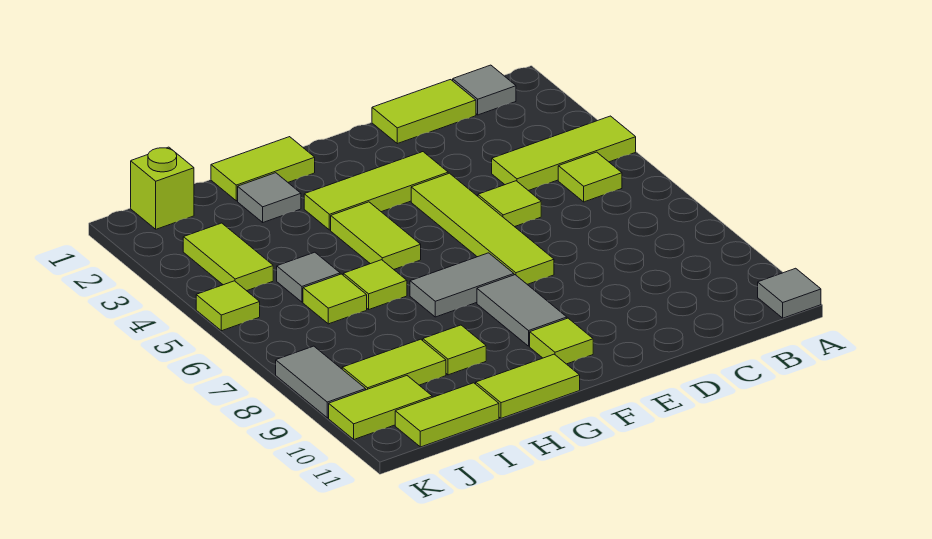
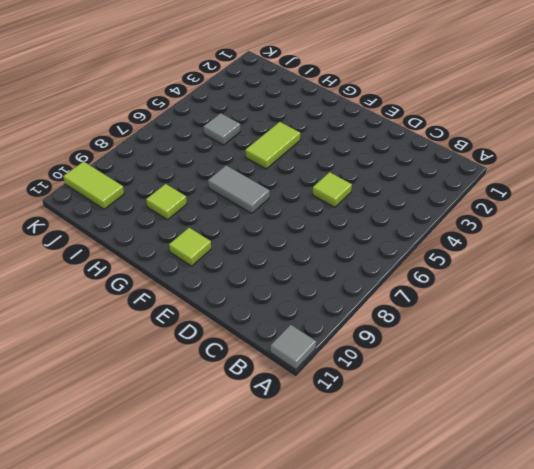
none -> lime 1x3 tile [492,116,636,191]
none -> grey 1x1 tile [453,65,516,115]
none -> lime 1x1 tile [558,152,622,202]

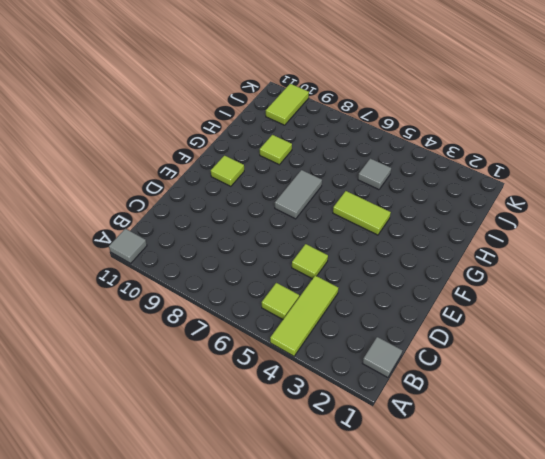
none -> lime 1x2 tile [372,80,476,144]
none -> lime 1x3 tile [304,152,448,230]
none -> lime 1x4 tile [411,173,554,284]

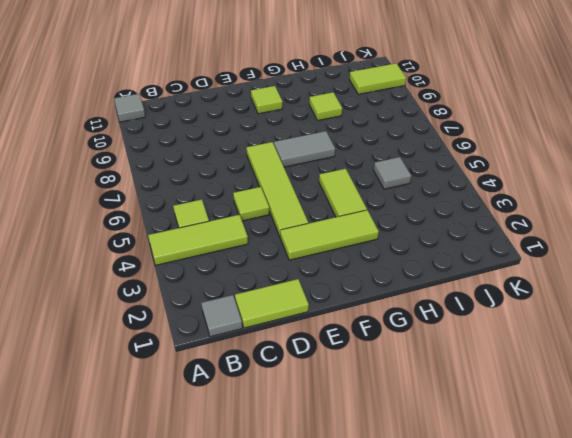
none -> grey 1x2 tile [477,275,567,346]
none -> lime 1x2 tile [211,137,315,201]
none -> lime 1x2 tile [476,354,580,418]

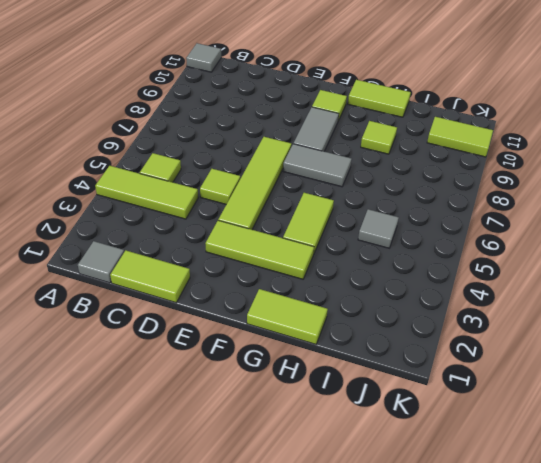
none -> grey 1x1 tile [238,173,301,222]
none -> lime 1x1 tile [343,260,407,309]
none -> lime 1x1 tile [303,274,367,324]

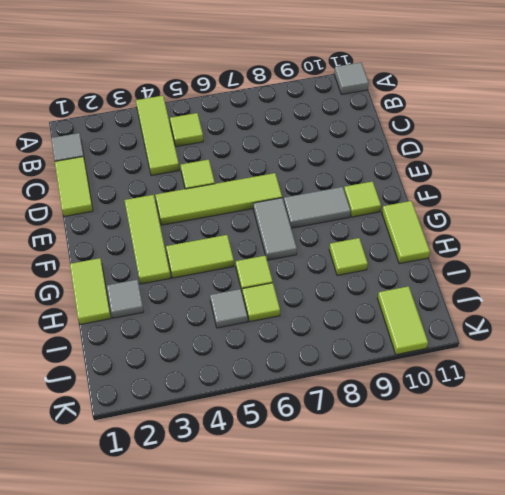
none -> lime 1x2 tile [342,339,446,390]
none -> lime 1x2 tile [395,383,499,447]
none -> lime 1x1 brick [131,147,194,229]

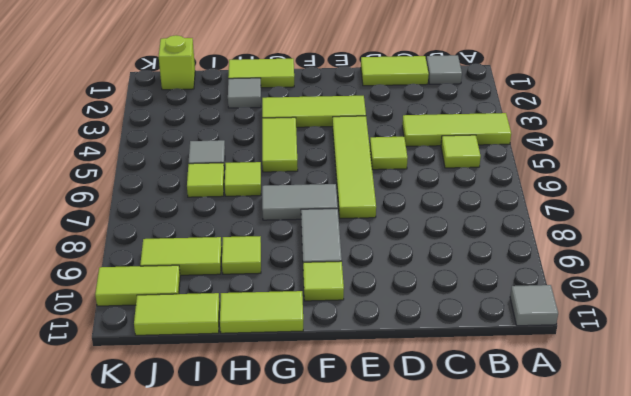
none -> lime 1x2 tile [183,223,273,291]
none -> lime 1x1 tile [196,281,260,331]
none -> grey 1x2 tile [276,346,366,418]

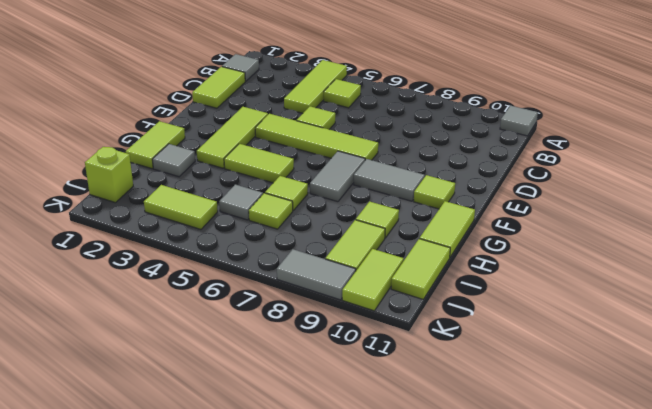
none -> lime 1x1 tile [196,281,260,331]

